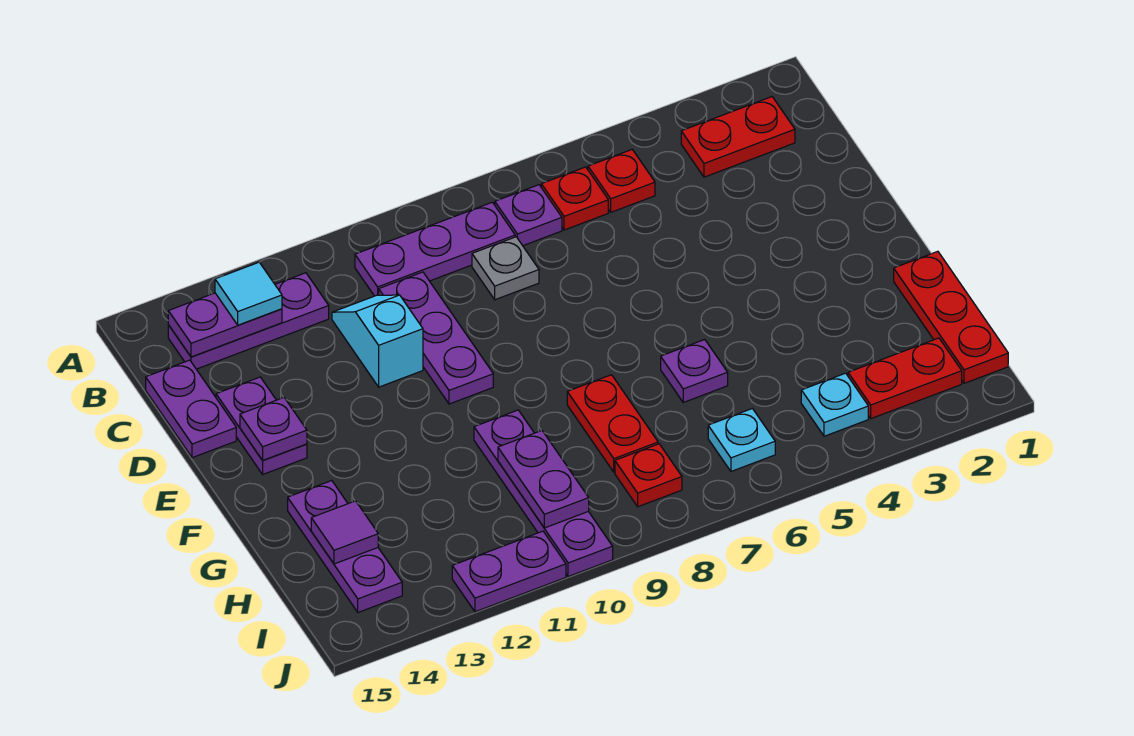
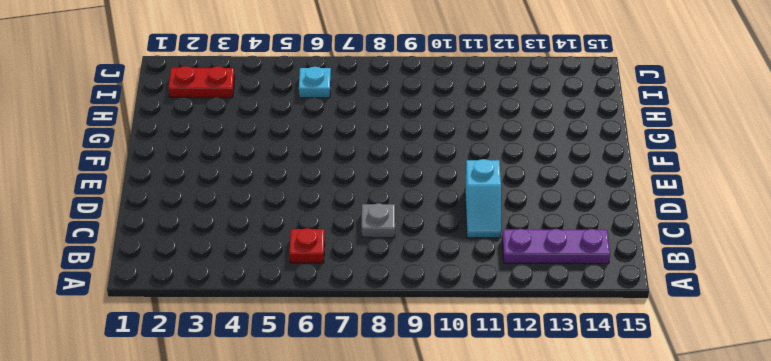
none -> red 1x2 plate [681,97,795,177]
none -> red 1x1 plate [588,150,655,212]
none -> purple 1x1 plate [495,185,562,246]

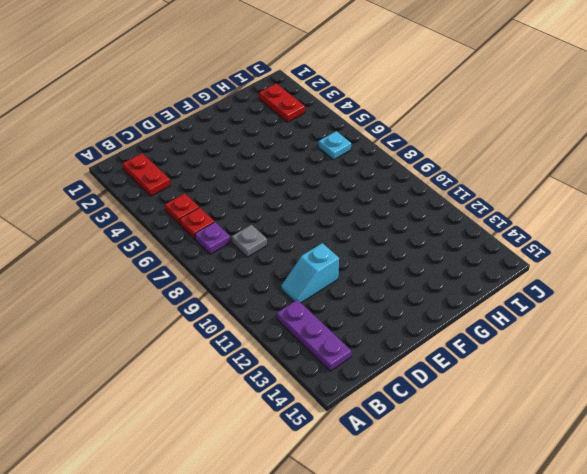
none -> purple 1x3 plate [355,202,515,296]
none -> purple 1x3 plate [379,272,493,404]
none -> purple 1x2 plate [146,360,236,458]

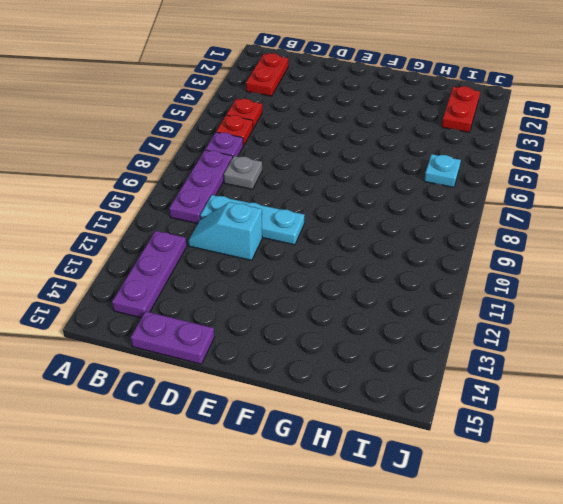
cyan 1x3 plate [200,195,305,245] -> purple 1x3 plate [379,272,493,404]
none -> purple 1x2 plate [216,377,307,474]
none -> red 1x3 plate [894,251,1008,383]
none -> purple 1x1 plate [661,340,728,402]

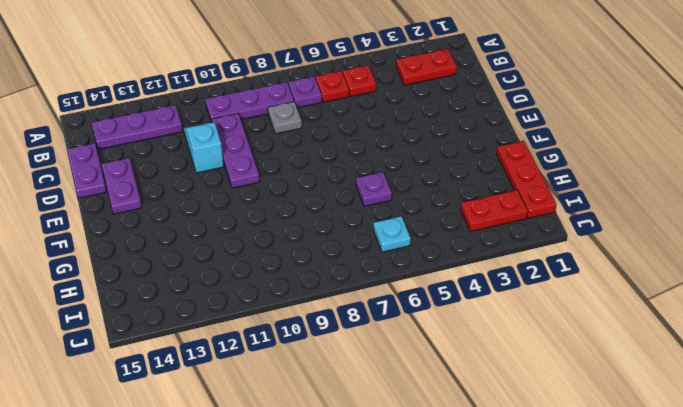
none -> red 1x2 plate [567,375,658,472]
none -> purple 1x4 plate [474,410,613,577]
none -> purple 1x3 plate [288,481,402,612]

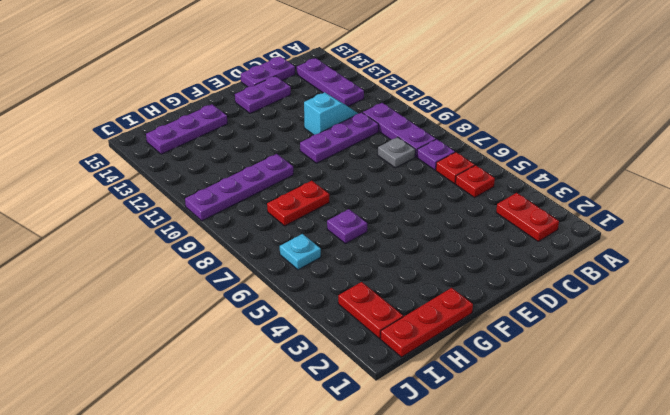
none -> cyan 1x1 plate [801,373,868,436]
none -> red 1x1 plate [615,444,682,507]
none -> purple 1x2 plate [452,531,566,612]

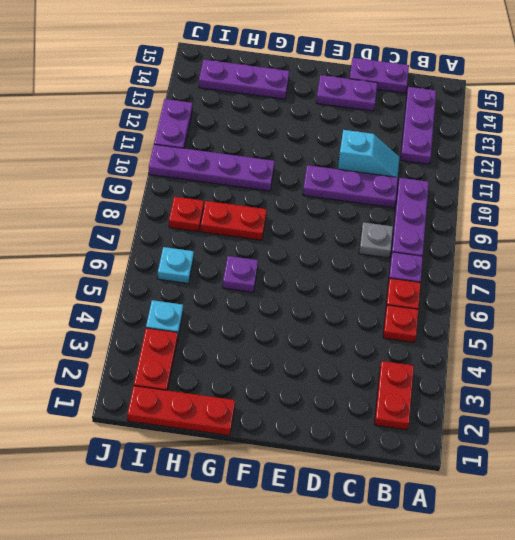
none -> purple 1x2 plate [168,293,282,357]
none -> purple 1x1 plate [240,397,307,460]
none -> purple 1x2 plate [498,430,589,528]

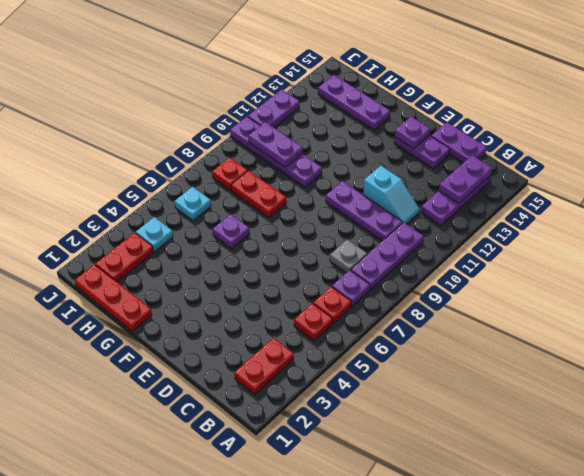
none -> purple 1x1 tile [311,501,378,564]
none -> cyan 1x1 tile [215,262,282,325]

